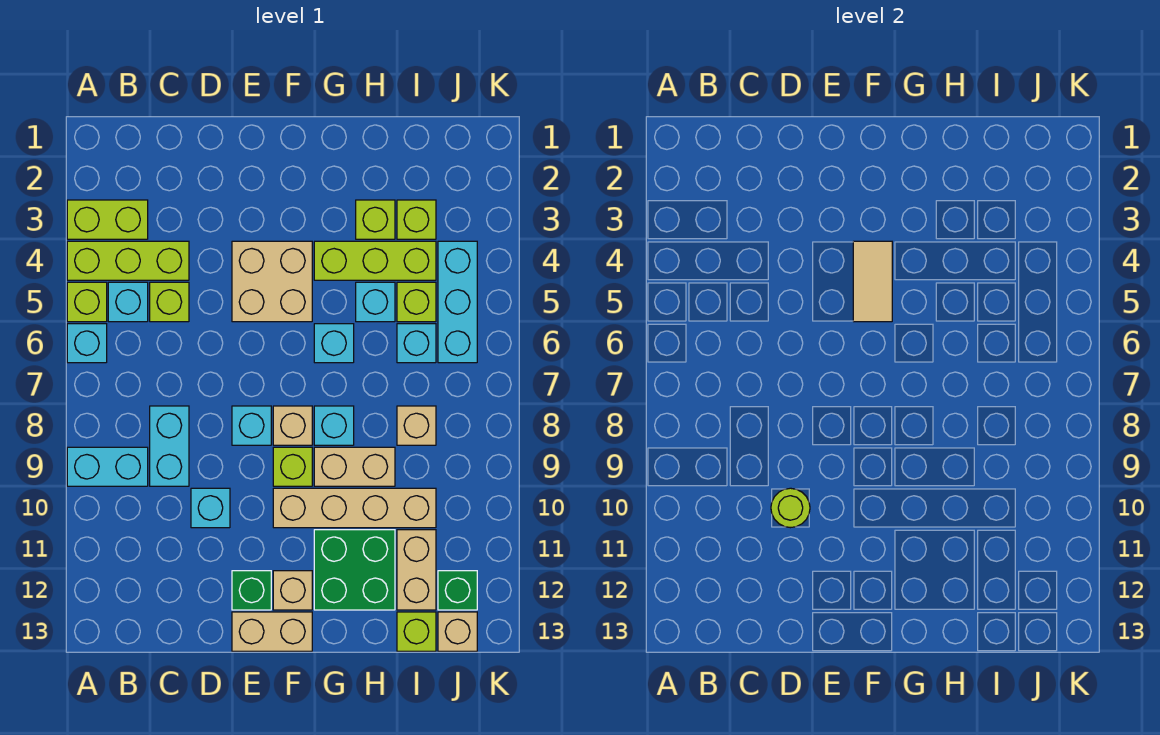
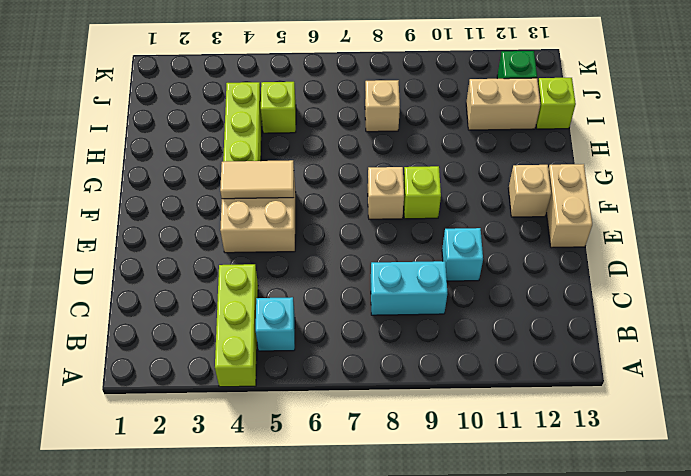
none -> lime 1x2 brick [67,200,148,239]
none -> lime 1x1 brick [67,282,107,322]
none -> cyan 1x1 brick [67,324,107,363]
none -> cyan 1x2 brick [67,447,148,486]

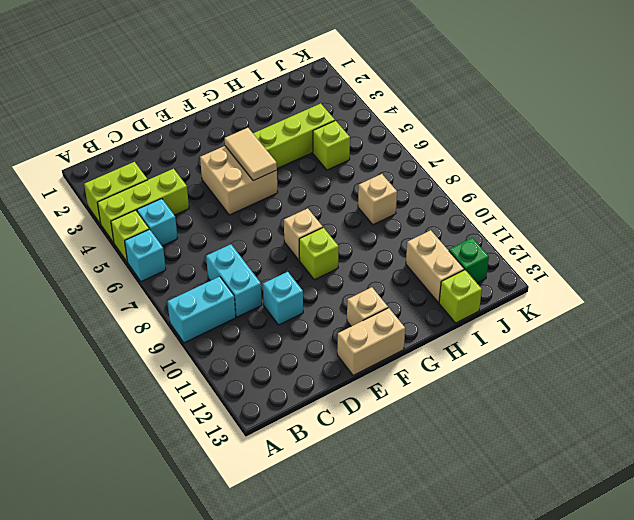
none -> lime 1x1 brick [150,282,189,322]
none -> cyan 1x1 brick [232,406,271,445]
none -> green 1x1 brick [232,571,271,610]
none -> tan 1x4 brick [273,488,436,528]

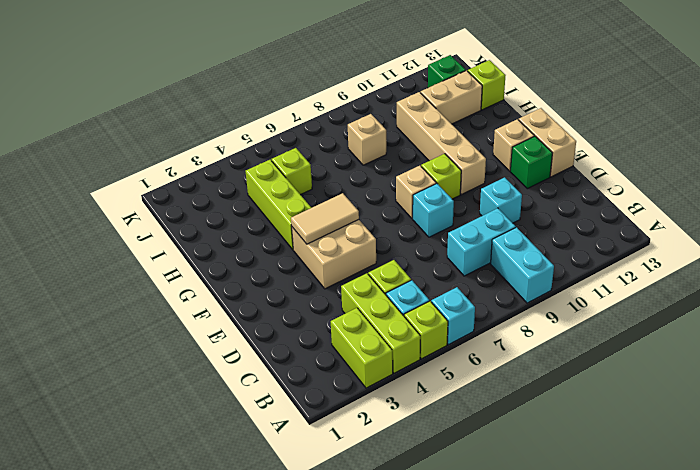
none -> cyan 1x1 brick [314,324,354,363]
none -> cyan 1x1 brick [314,406,354,445]
none -> tan 1x2 brick [314,447,395,486]
none -> green 2x2 brick [314,530,395,610]

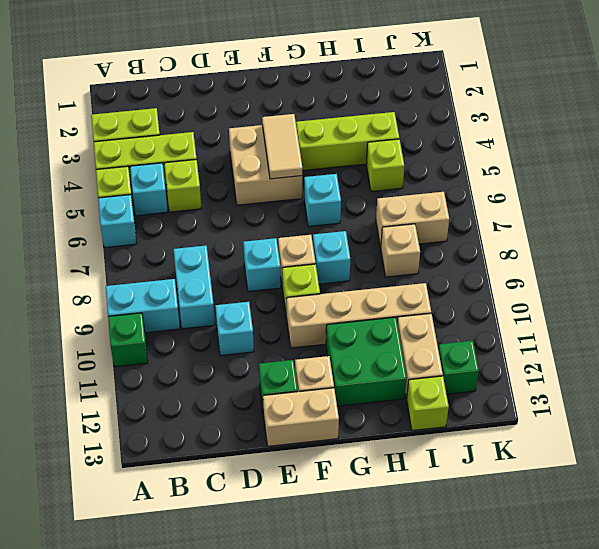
green 1x1 brick [108,313,148,367] -> none
tan 1x2 brick [376,192,449,247] -> tan 1x2 brick moved to [314,447,395,486]
none -> lime 1x1 brick [356,200,395,239]
none -> cyan 1x1 brick [356,282,395,322]
none -> lime 1x1 brick [397,200,436,239]
none -> cyan 1x1 brick [397,324,436,363]

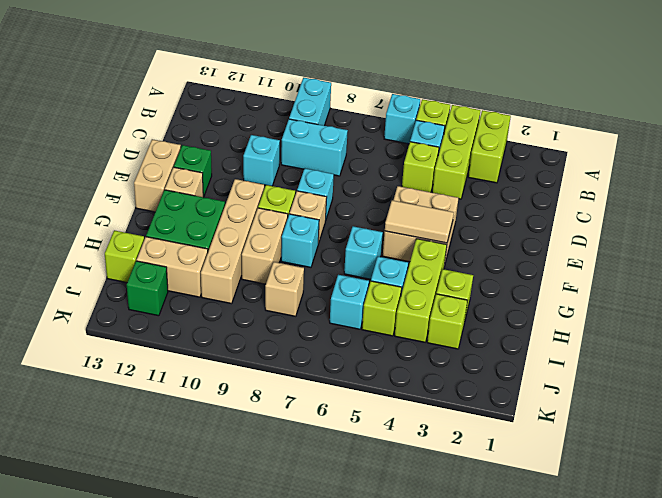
none -> cyan 1x3 brick [438,241,477,363]
none -> tan 1x1 brick [438,612,477,651]
none -> lime 1x1 round brick [771,488,810,528]

